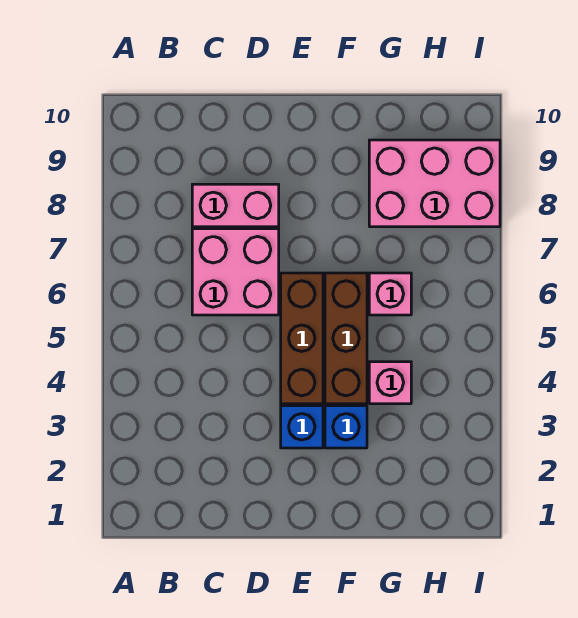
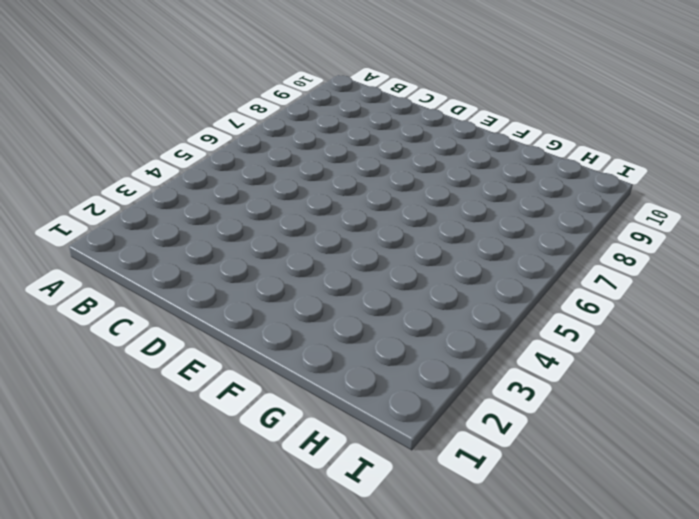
none -> pink 2x2 brick [192,229,279,315]
none -> pink 1x2 brick [192,184,279,227]

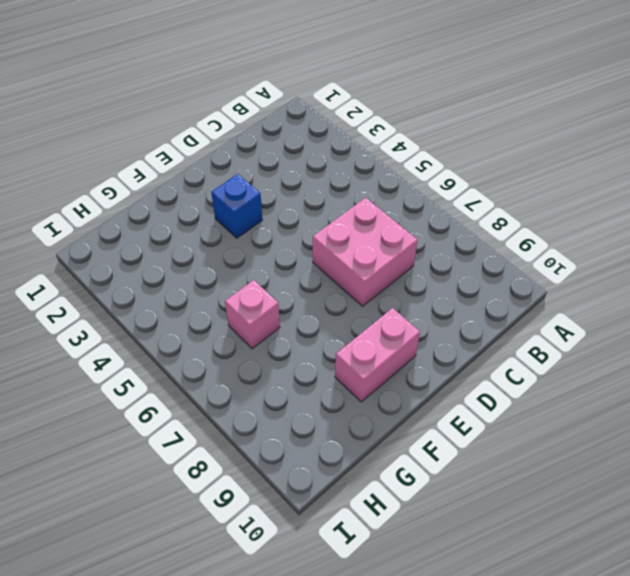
pink 1x2 brick [335,308,420,402] -> pink 1x2 brick moved to [192,184,279,227]
none -> brown 1x3 brick [281,273,323,404]
none -> blue 1x1 brick [325,406,367,448]

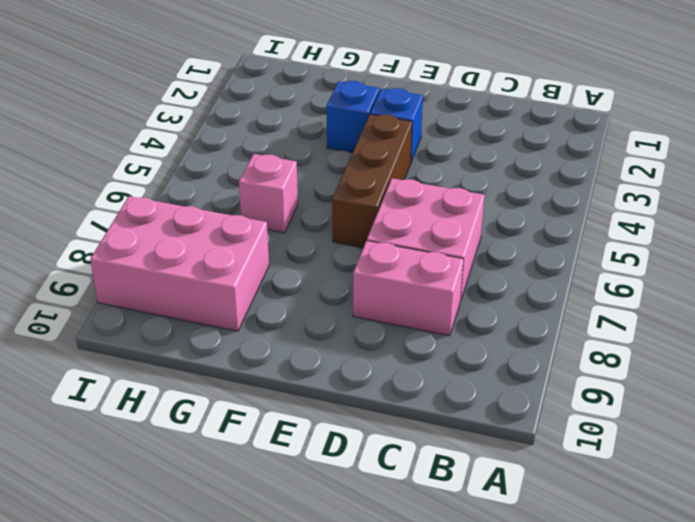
none -> brown 1x3 brick [325,273,367,404]
none -> pink 1x1 brick [369,362,411,404]

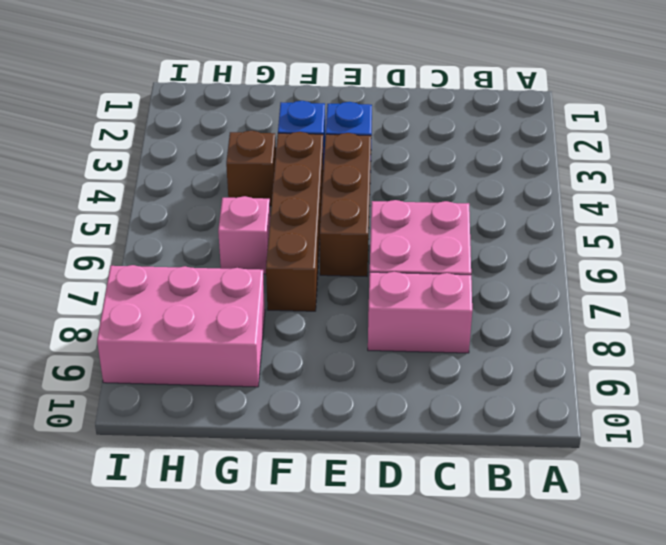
brown 1x4 brick [266,132,323,311] -> brown 1x3 brick [325,273,367,404]
brown 1x1 brick [226,131,276,206] -> pink 1x1 brick [369,362,411,404]

